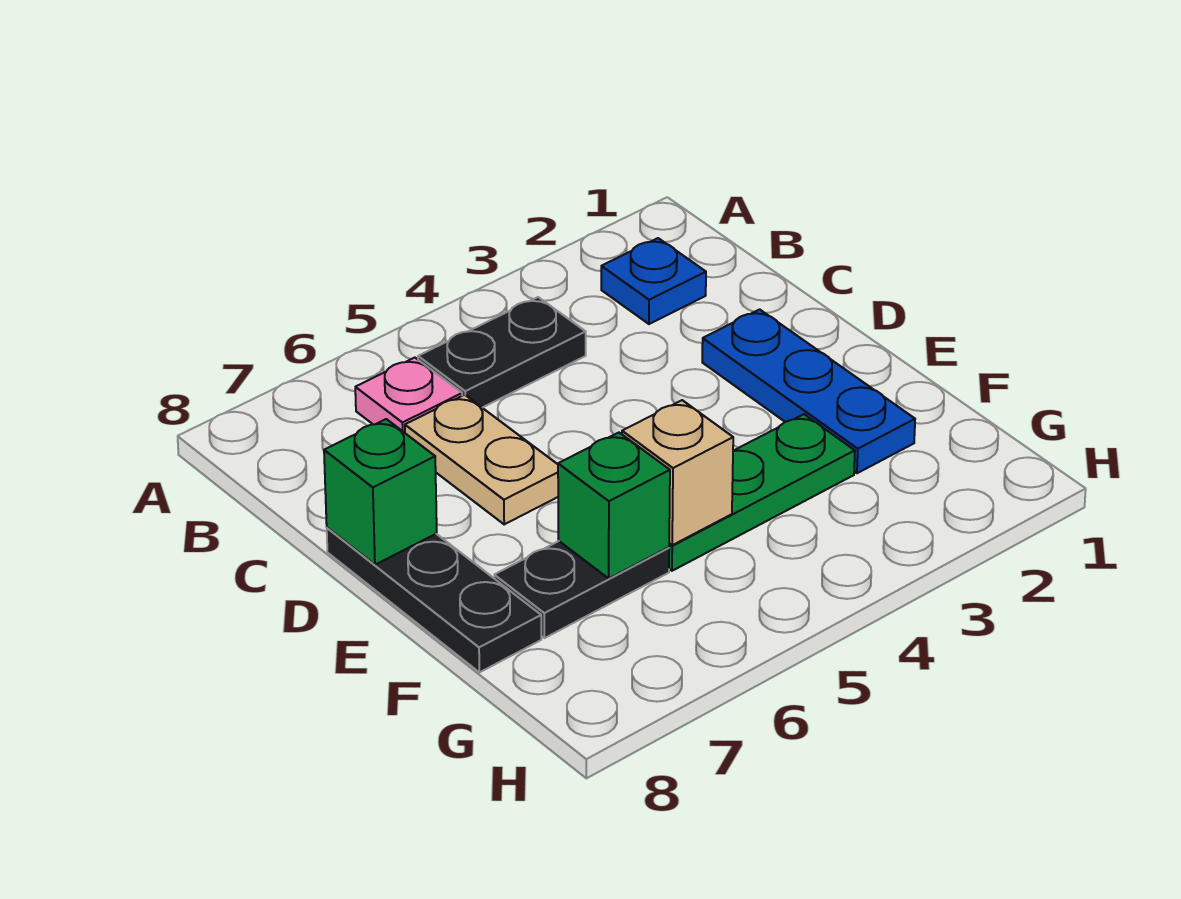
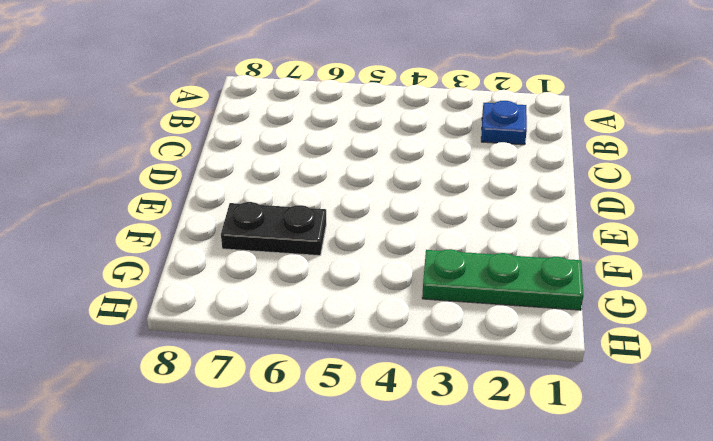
green 1x3 plate [422,249,583,310] -> green 1x3 plate moved to [669,414,855,571]
none -> black 1x2 plate [418,297,586,408]
none -> pink 1x1 plate [355,358,462,433]

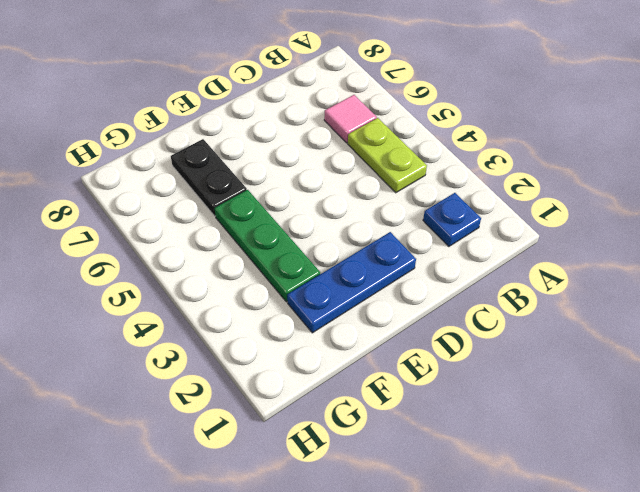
lime 1x2 plate [348,118,427,193] -> black 1x2 plate [418,297,586,408]
pink 1x1 tile [324,95,377,143] -> pink 1x1 plate [355,358,462,433]
none -> tan 1x2 plate [405,395,558,524]
none -> black 1x3 plate [327,528,541,672]

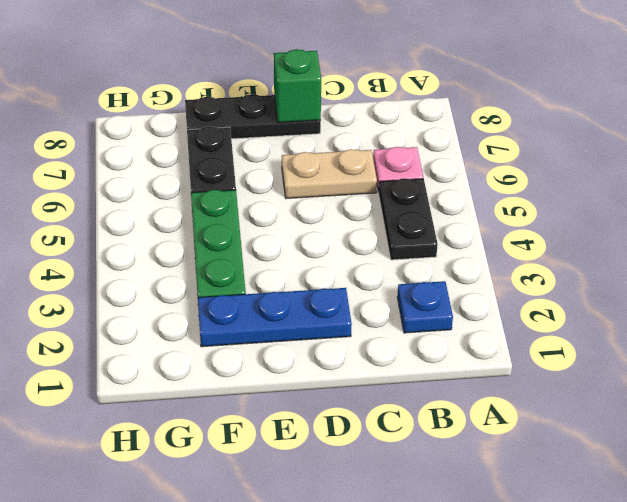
none -> tan 1x1 brick [622,400,733,545]
none -> green 1x1 brick [558,433,670,578]

